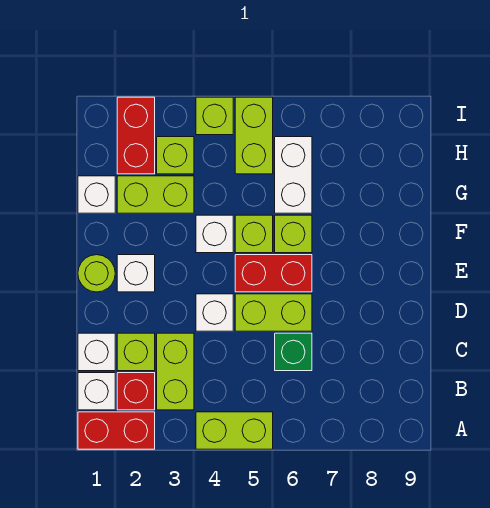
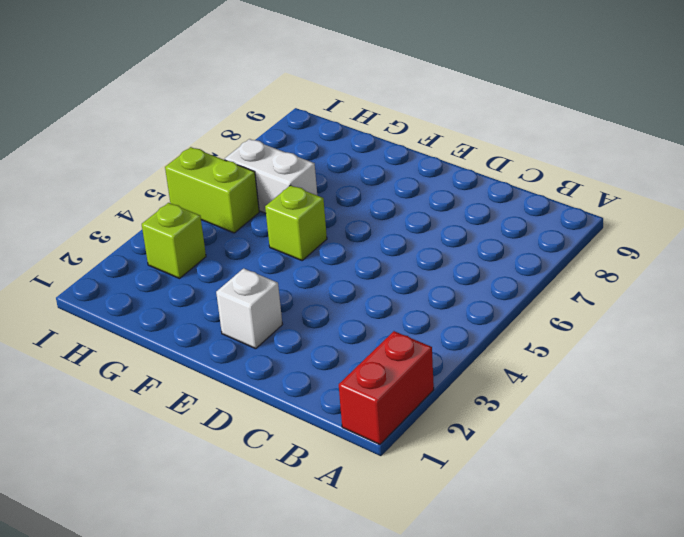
none -> lime 1x2 brick [196,412,273,449]
none -> white 1x1 brick [78,373,115,410]
none -> red 1x1 brick [117,373,155,410]

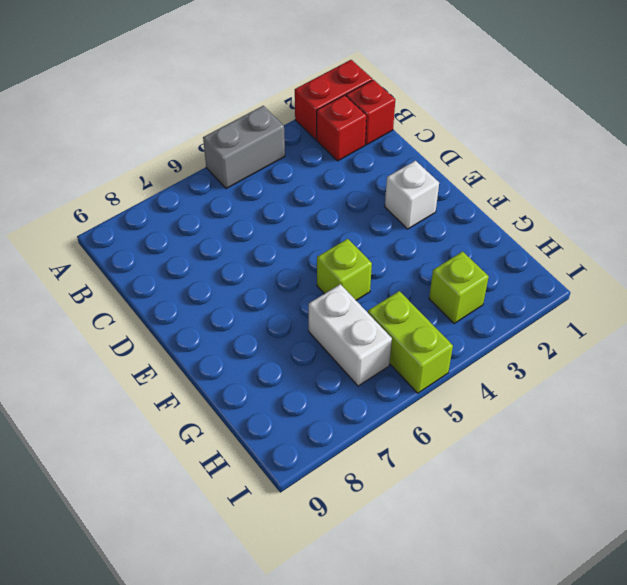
grey 1x2 brick [203,106,285,189] -> lime 1x2 brick [196,412,273,449]
red 1x1 brick [346,80,395,145] -> white 1x1 brick [78,373,115,410]
none -> lime 1x2 brick [157,333,194,410]
none -> white 1x1 brick [78,333,115,371]
none -> lime 1x1 brick [117,333,155,371]

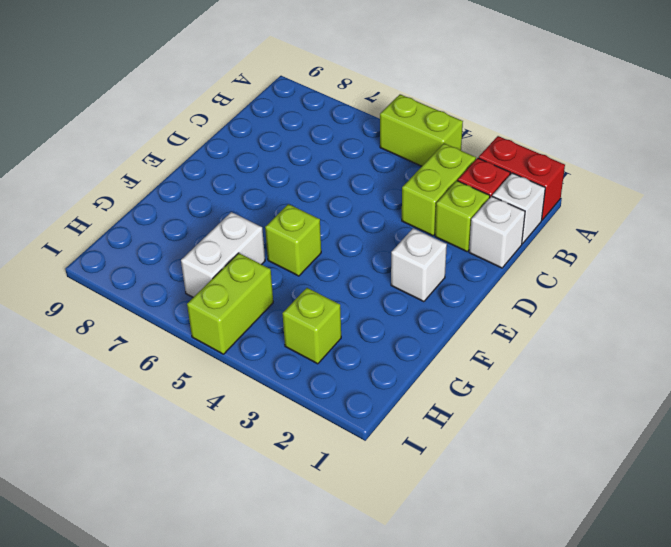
none -> green 1x1 brick [275,333,312,371]
none -> white 1x1 brick [196,294,233,331]
none -> lime 1x2 brick [235,294,312,331]

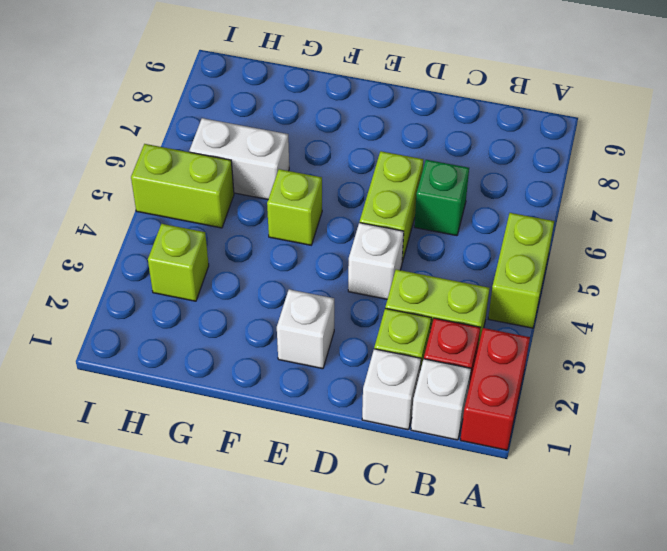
none -> lime 1x1 round brick [78,255,115,292]
none -> red 1x2 brick [235,255,312,292]
none -> white 1x1 brick [196,215,233,253]

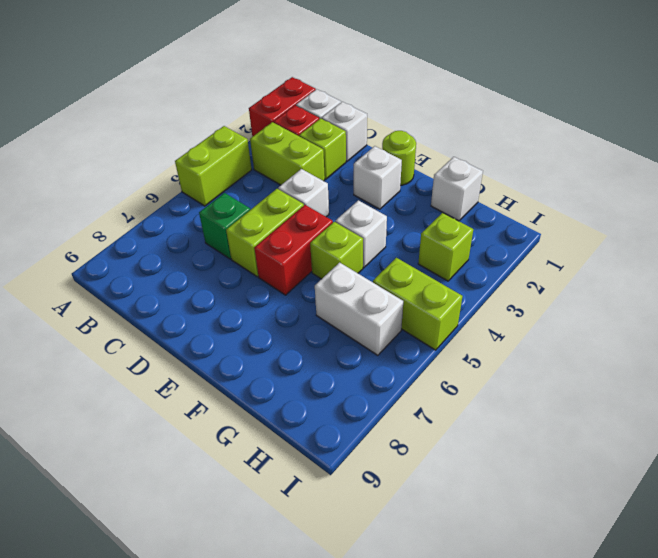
none -> lime 1x1 brick [275,215,312,253]
none -> lime 1x2 brick [117,176,194,213]
none -> red 1x2 brick [117,97,155,174]

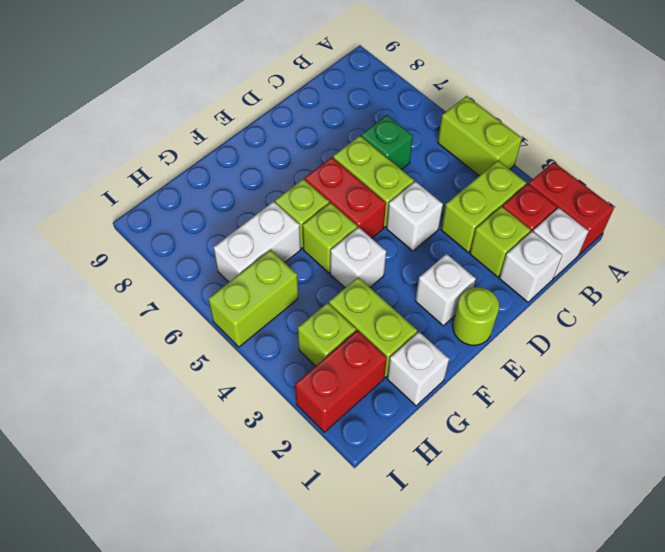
none -> lime 1x1 brick [196,97,233,135]

